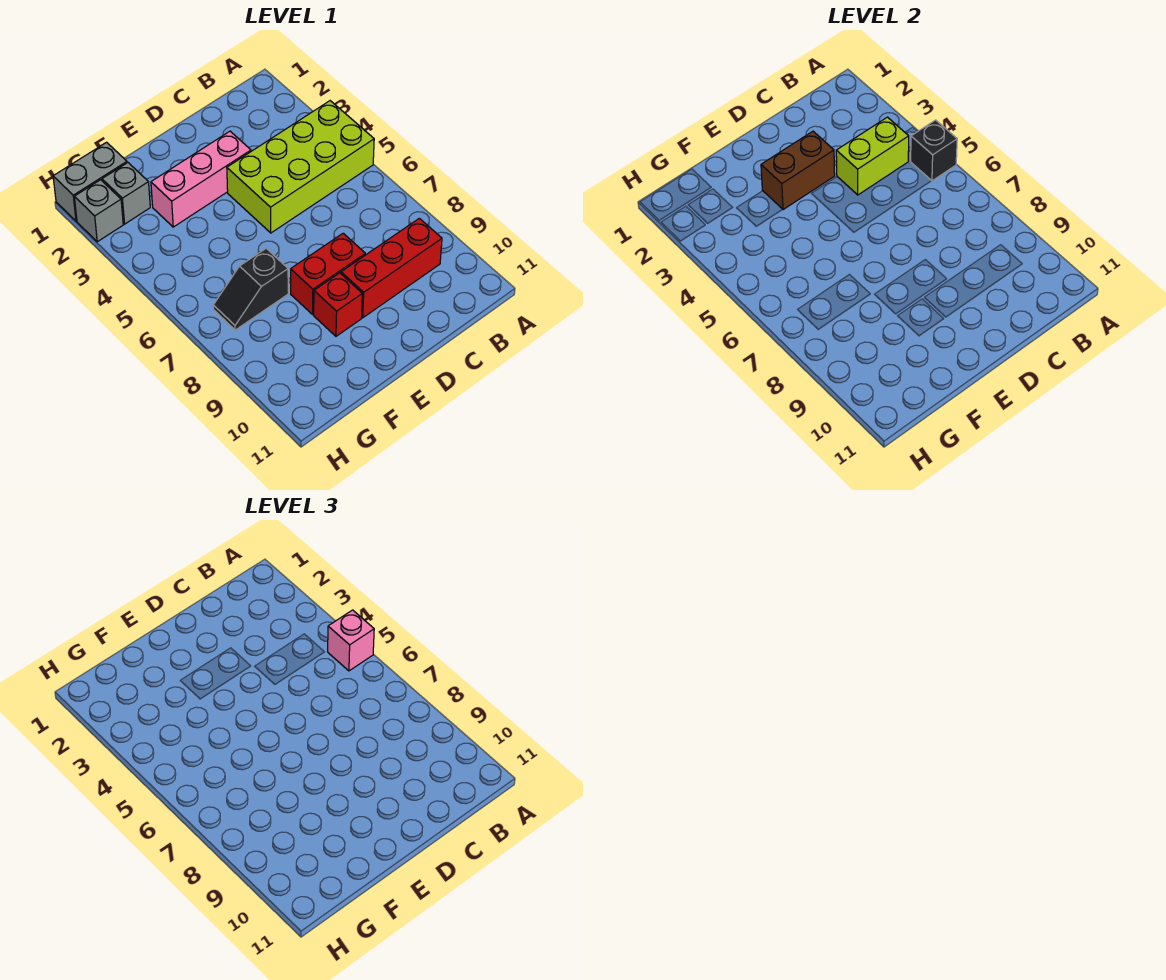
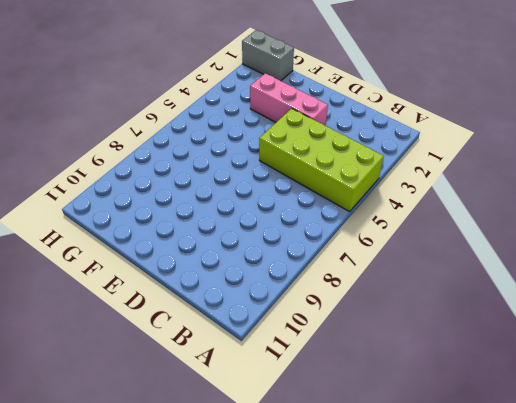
none -> red 1x3 brick [341,218,442,318]
none -> red 1x2 brick [291,233,365,314]
none -> red 1x1 brick [314,273,362,336]

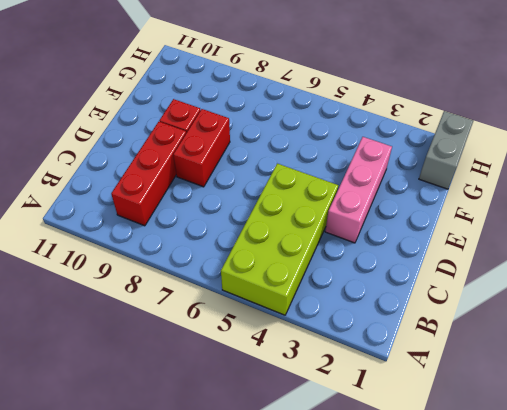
none -> black 1x2 slope [213,248,288,330]
none -> grey 1x1 brick [102,163,150,224]
none -> grey 1x1 brick [74,180,123,242]

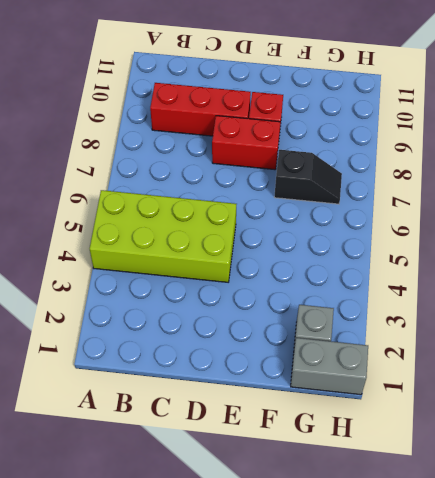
none -> pink 1x3 brick [151,131,251,227]
none -> grey 1x1 brick [74,180,123,242]
none -> black 1x1 brick [911,120,957,181]

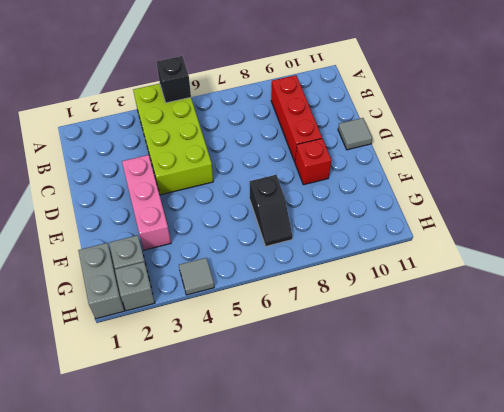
grey 1x1 tile [338,118,372,150] -> none
grey 1x1 tile [179,258,214,295] -> none
none -> red 1x2 brick [291,233,365,314]
none -> lime 1x2 brick [836,117,909,195]
none -> brown 1x2 brick [761,131,835,210]

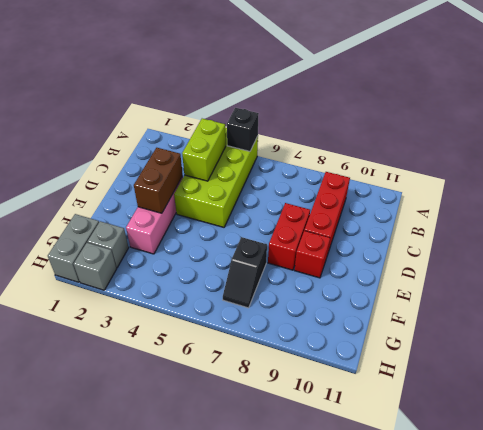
none -> pink 1x1 brick [328,610,374,671]

